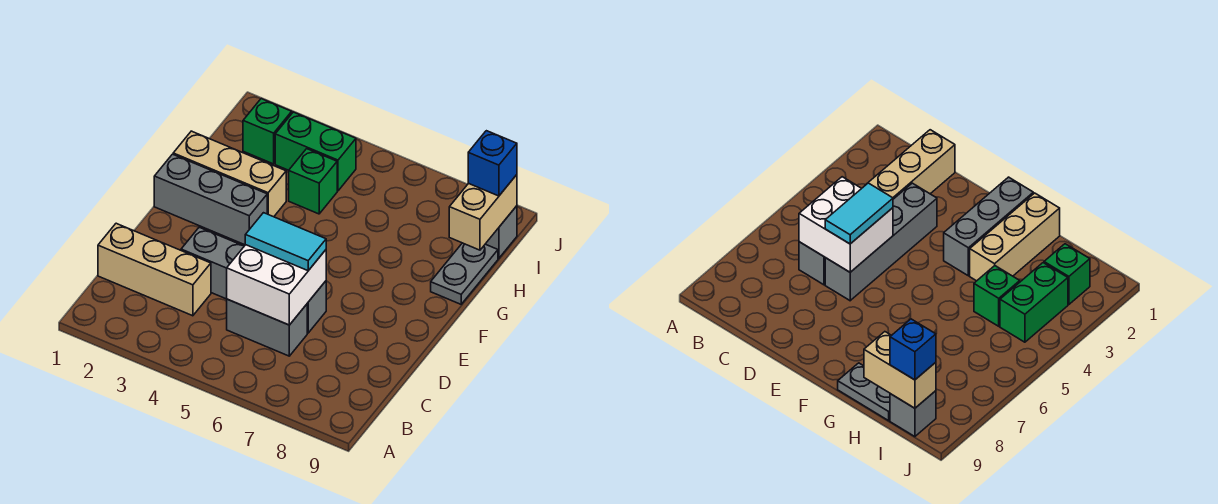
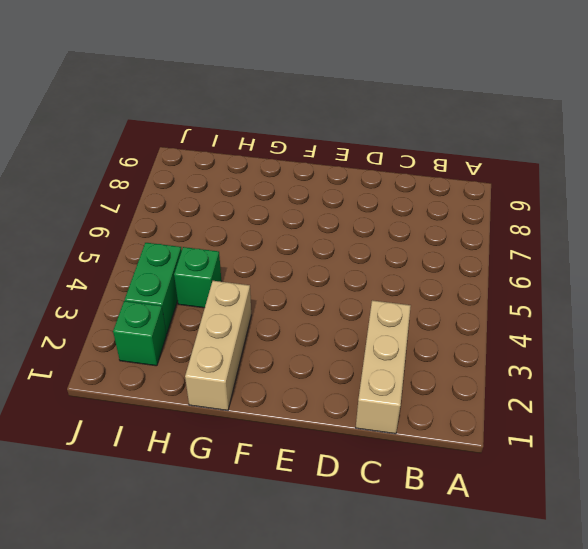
none -> grey 1x2 brick [227,299,307,356]
none -> grey 1x4 brick [181,227,326,333]
none -> grey 1x3 brick [154,154,267,245]

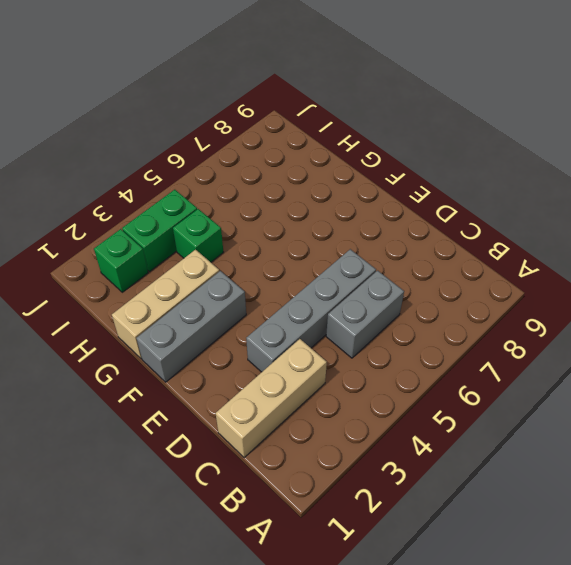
none -> grey 1x2 plate [431,243,498,304]
none -> grey 1x1 brick [486,206,517,258]
none -> white 2x2 brick [227,245,326,325]

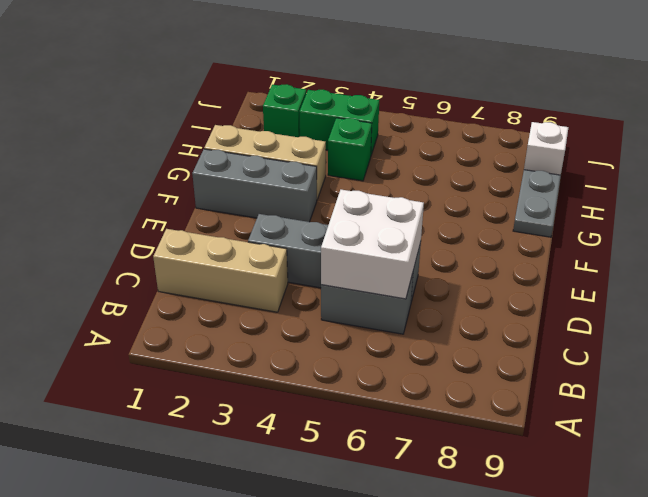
white 1x1 brick [524,122,569,175] -> grey 1x1 brick [486,206,517,258]
none -> tan 1x2 brick [449,175,517,250]
none -> cyan 1x2 tile [245,213,326,271]
none -> blue 1x1 brick [468,131,517,196]

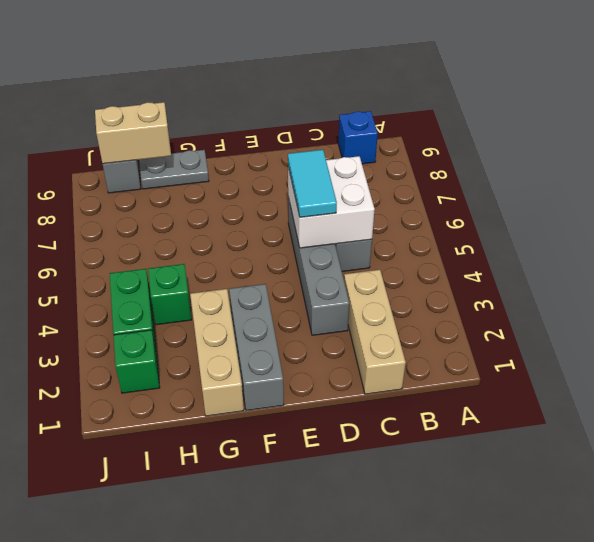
blue 1x1 brick [338,111,378,164] -> blue 1x1 brick moved to [468,131,517,196]

